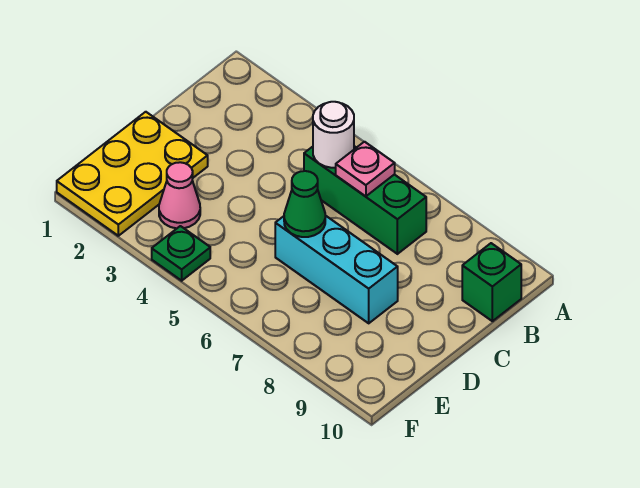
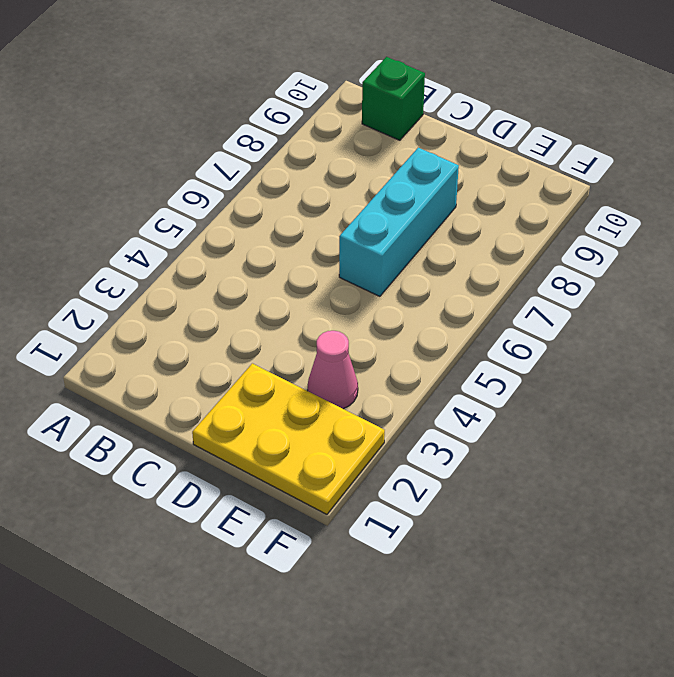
none -> green 1x3 brick [304,146,426,254]
none -> green 1x1 plate [152,226,210,281]

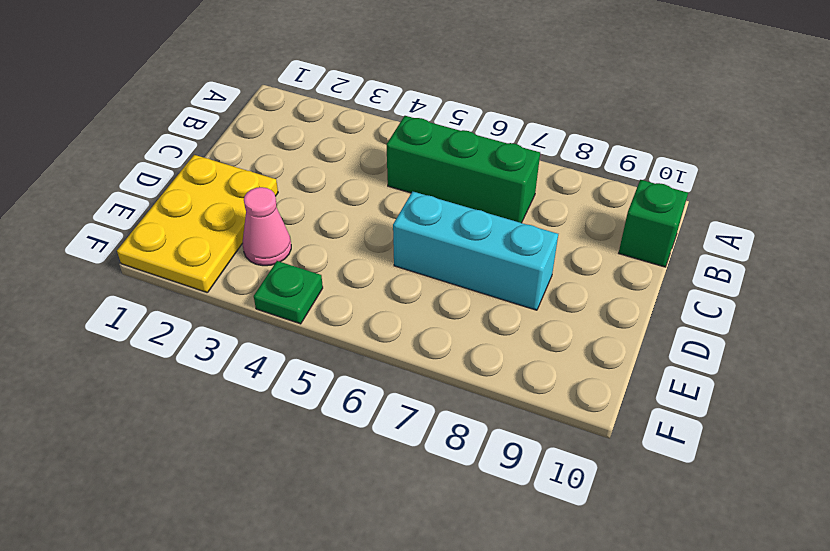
none -> white 1x1 round brick [313,102,354,168]
none -> pink 1x1 plate [336,142,395,196]

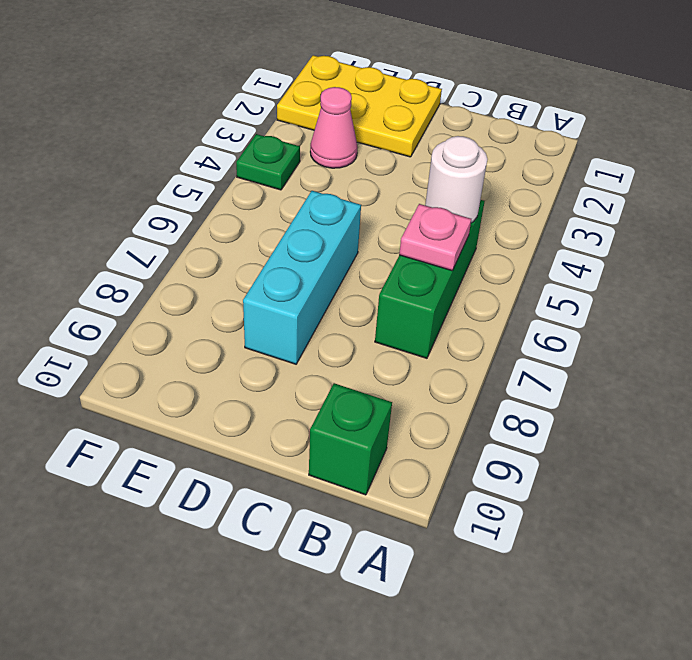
none -> green 1x1 cone [284,171,325,237]

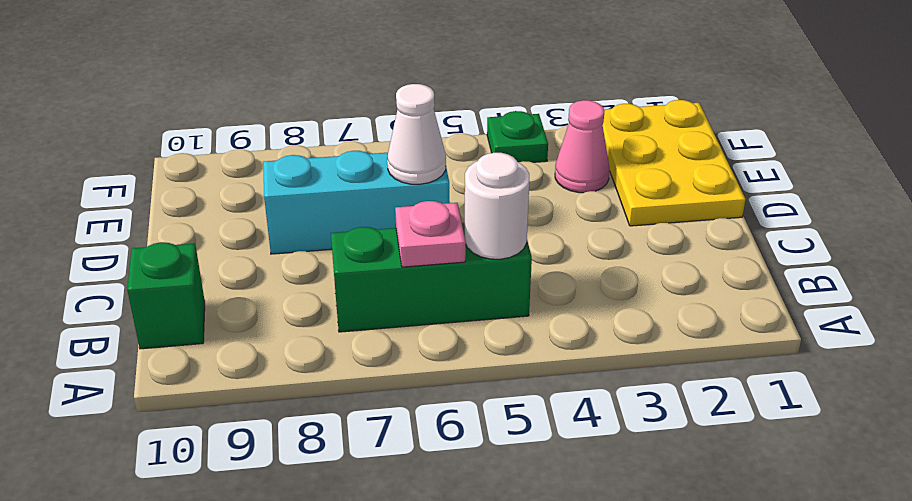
white 1x1 cone [387,84,446,184] -> green 1x1 cone [284,171,325,237]

